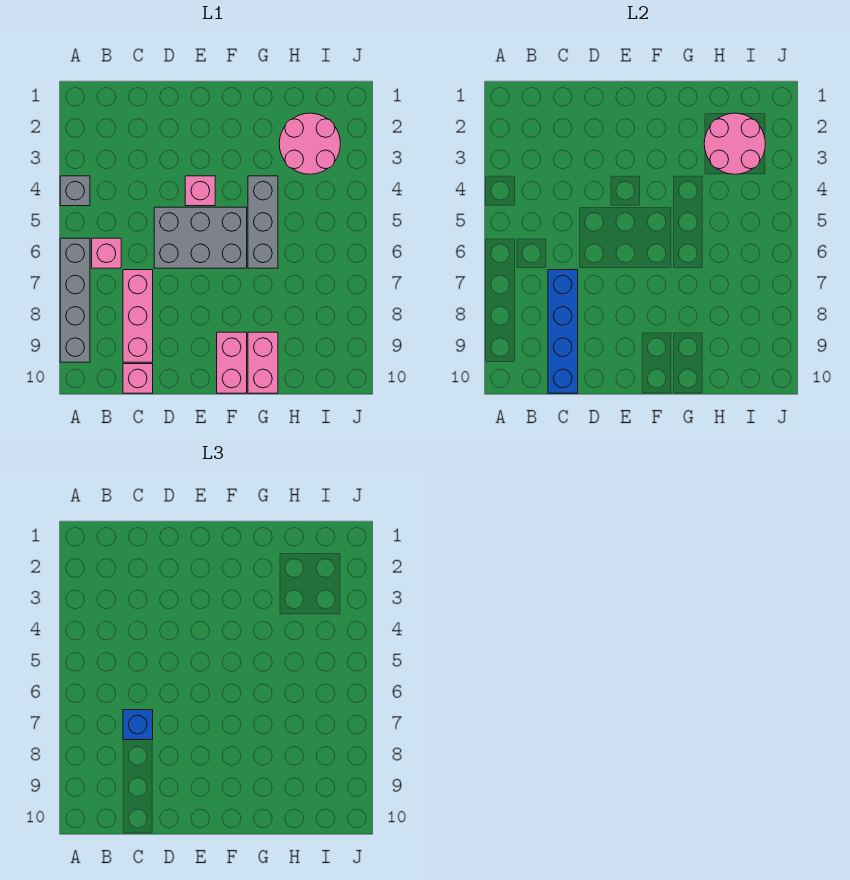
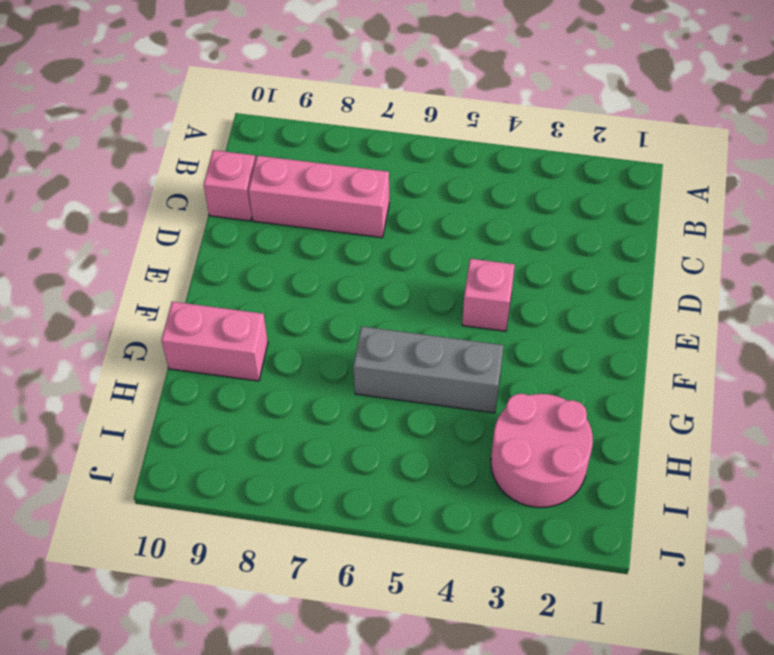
none -> grey 1x1 brick [60,176,90,206]
none -> grey 1x4 brick [60,238,90,362]
none -> pink 1x1 brick [92,238,121,268]

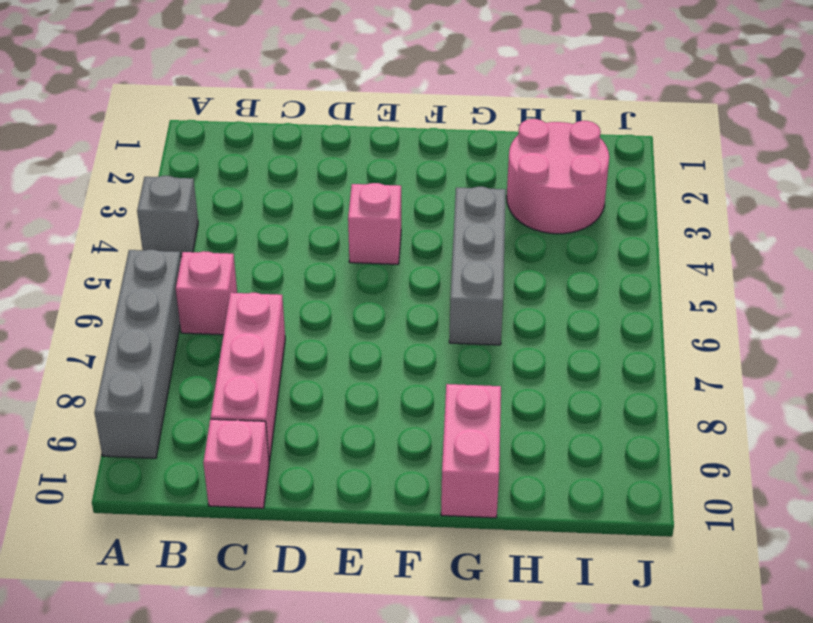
none -> grey 2x3 brick [154,207,247,268]
none -> pink 1x2 brick [217,332,247,393]
none -> blue 1x4 brick [548,270,578,393]

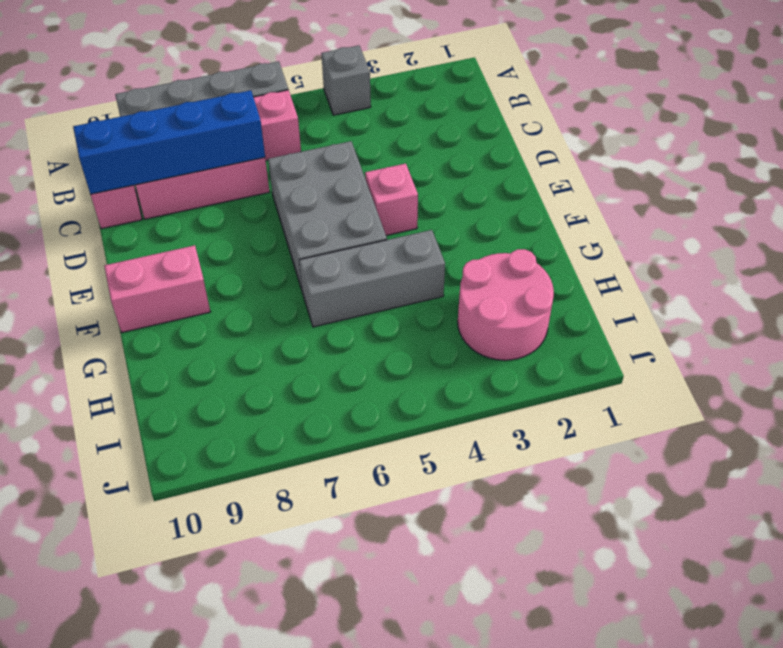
none -> pink 1x2 brick [248,332,278,393]
none -> pink 2x2 round brick [704,113,765,174]
none -> blue 1x1 brick [123,710,153,740]

